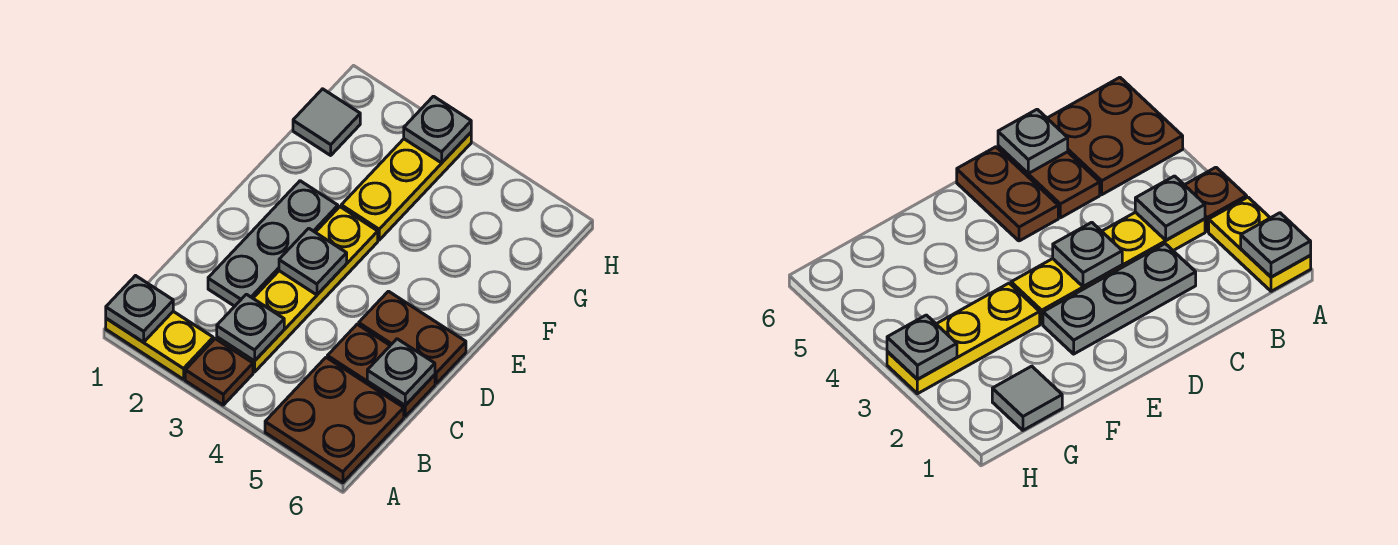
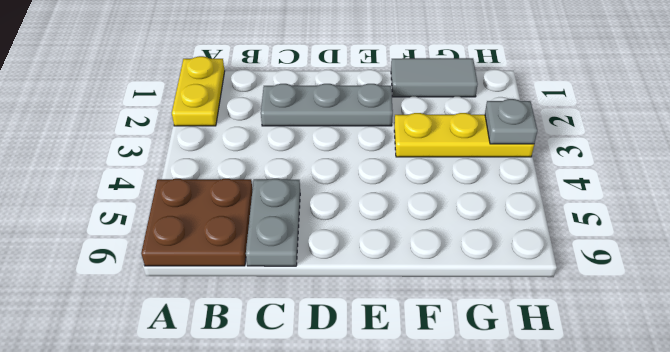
grey 1x2 plate [246,179,300,266] -> brown 1x2 plate [327,324,435,417]
grey 1x2 tile [391,58,478,97] -> grey 1x1 tile [293,89,360,155]
none -> brown 1x1 plate [185,339,253,405]
none -> yellow 1x4 plate [217,207,378,372]
none -> brown 1x2 plate [359,291,466,383]

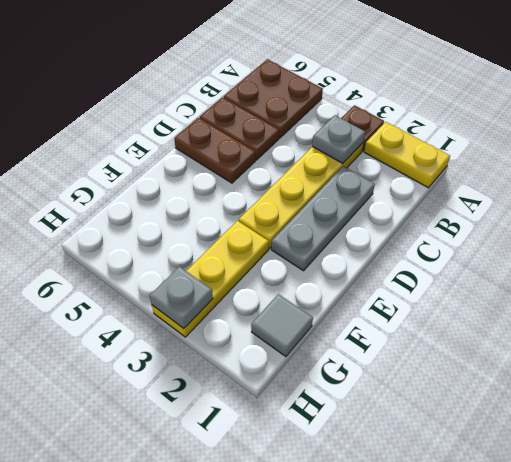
none -> grey 1x1 plate [106,276,173,342]
none -> grey 1x1 plate [367,339,435,405]
none -> grey 1x1 plate [279,228,347,295]

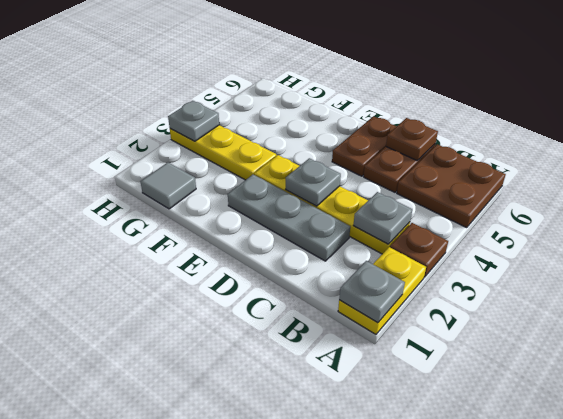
brown 1x1 plate [386,118,438,160] -> grey 1x1 plate [367,339,435,405]

